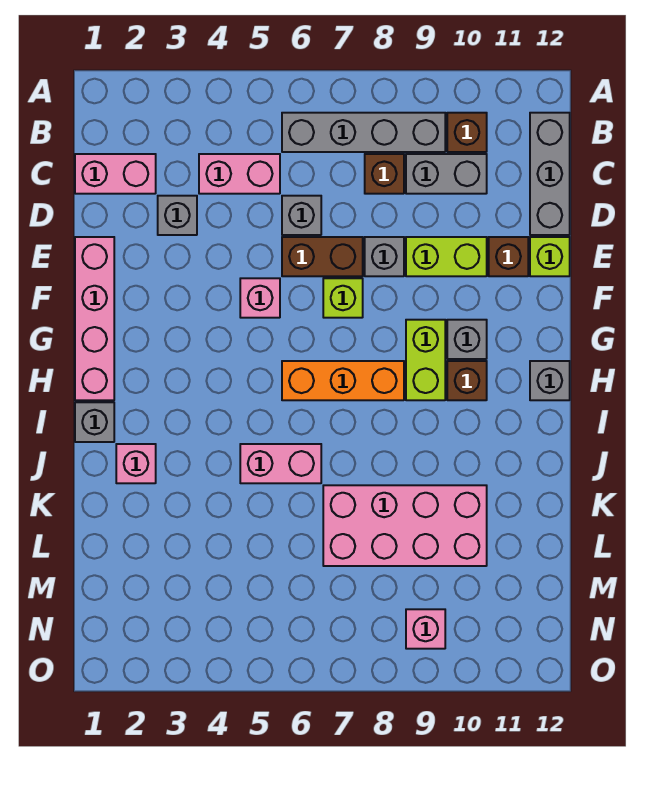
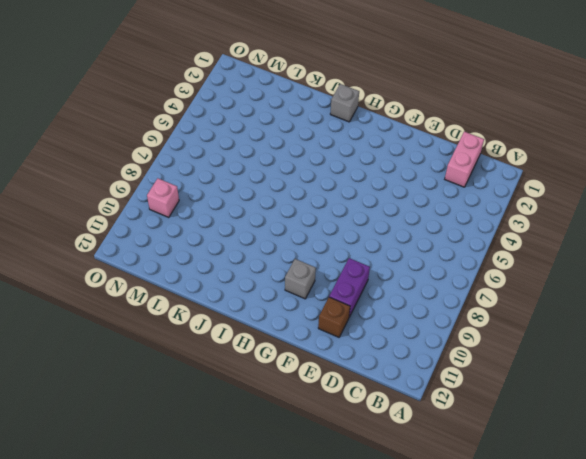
purple 1x2 brick [329,258,370,317] -> lime 1x2 brick [406,237,487,276]
none -> grey 1x4 brick [282,113,445,152]
none -> brown 1x1 brick [447,113,487,152]
none -> grey 1x3 brick [530,113,570,235]

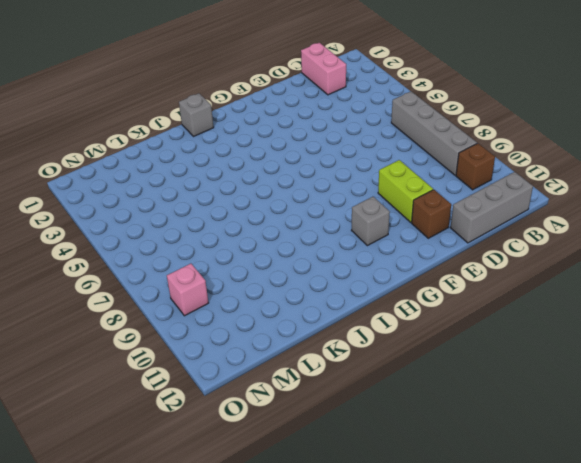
none -> pink 1x2 brick [199,154,280,194]
none -> brown 1x1 brick [365,154,404,194]
none -> grey 1x2 brick [406,154,487,194]

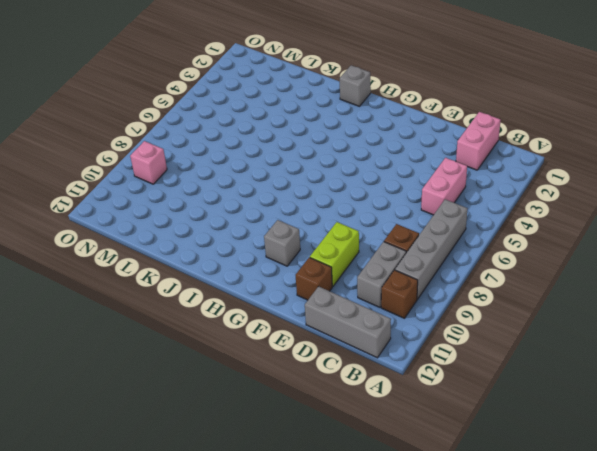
none -> grey 1x1 brick [158,196,197,235]
none -> grey 1x1 brick [282,196,321,235]
none -> pink 1x4 brick [75,237,114,400]

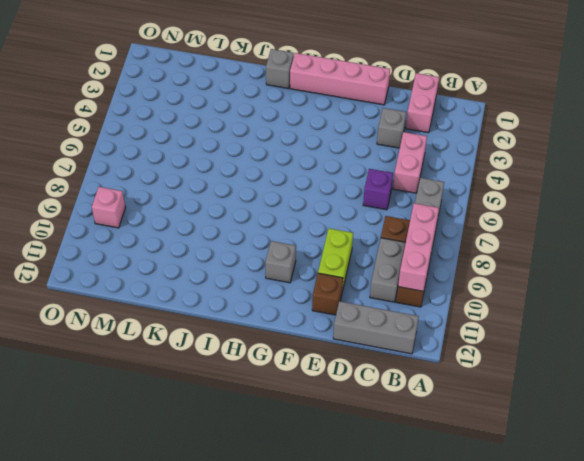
pink 1x3 brick [398,203,439,291] -> none
purple 1x1 brick [363,169,393,210] -> grey 1x1 brick [282,196,321,235]
none -> brown 1x2 brick [282,237,363,276]
none -> grey 1x1 brick [365,237,404,276]
none -> lime 1x1 brick [530,237,570,276]

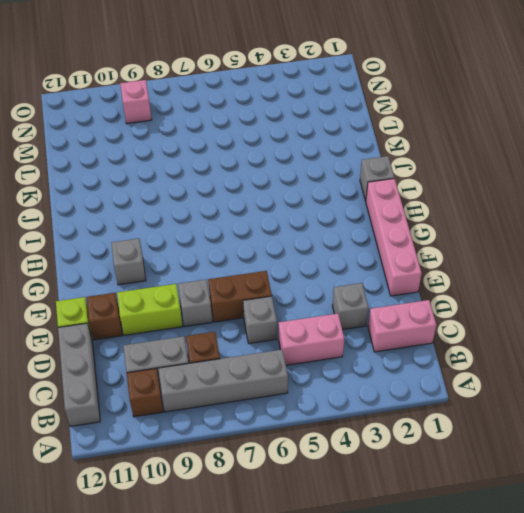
none -> pink 1x1 brick [240,278,280,318]
none -> lime 1x1 brick [323,278,363,318]
none -> lime 1x2 brick [406,320,445,400]

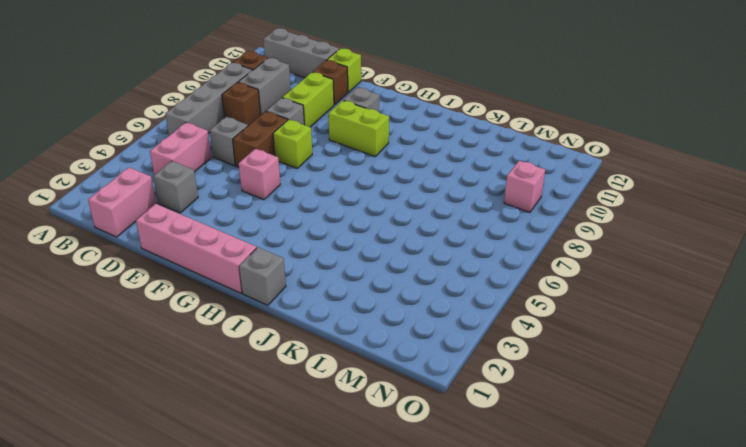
none -> orange 1x3 brick [282,361,404,400]
none -> brown 1x1 brick [447,361,487,400]
none -> grey 1x1 brick [530,361,570,400]

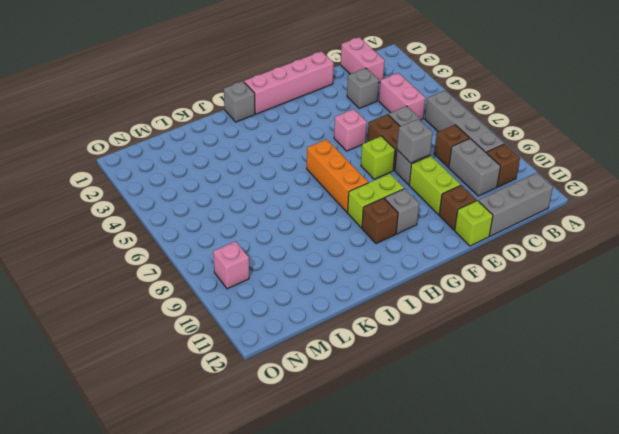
grey 1x1 brick [397,119,433,163] -> grey 1x1 brick moved to [530,361,570,400]
none -> pink 1x1 brick [116,444,156,483]
none -> pink 1x2 brick [240,444,321,483]
none -> pink 2x4 brick [323,485,487,566]

